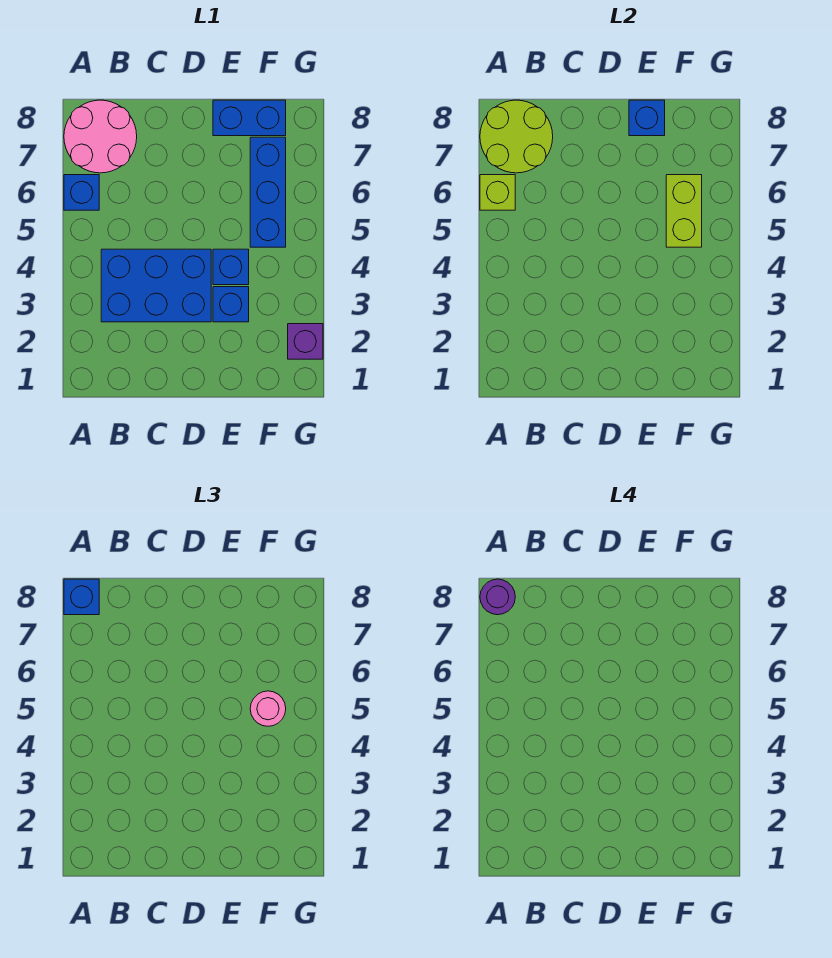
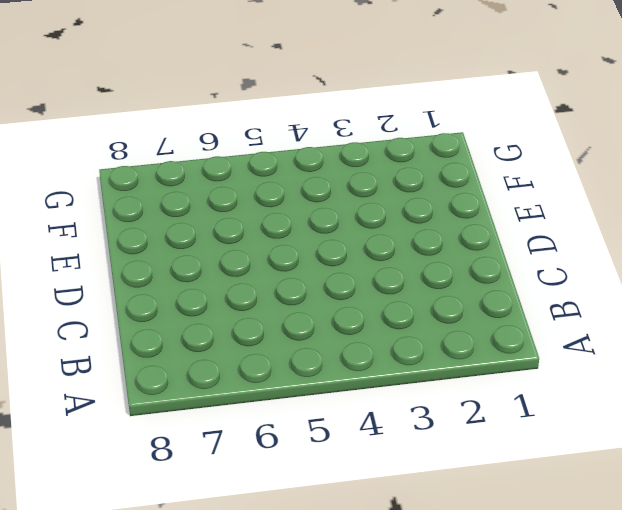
none -> blue 1x1 brick [64,175,99,210]
none -> pink 2x2 round brick [64,100,137,173]
none -> blue 2x3 brick [101,249,211,322]

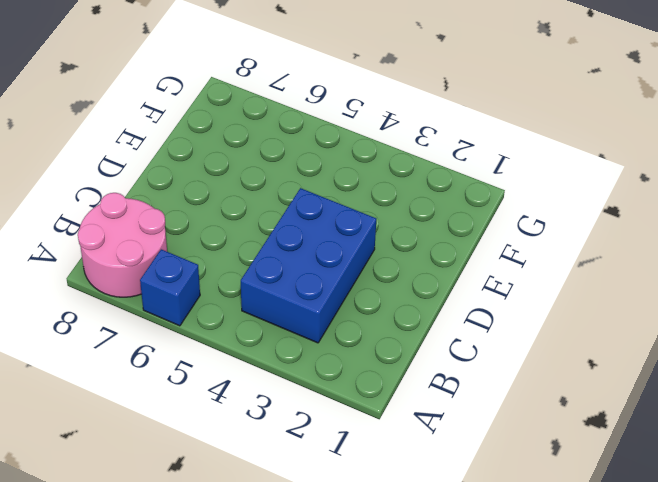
none -> blue 1x1 brick [213,287,249,322]
none -> blue 1x1 brick [213,249,249,285]
none -> blue 1x2 brick [213,100,286,136]

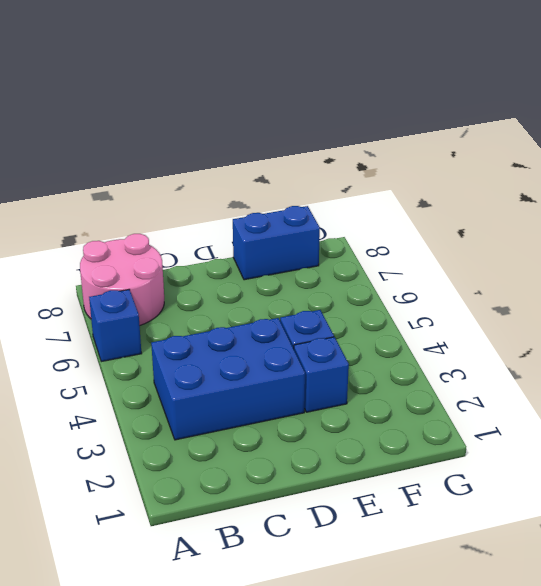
none -> blue 1x3 brick [250,137,286,247]
none -> purple 1x1 brick [288,324,323,359]
none -> lime 1x1 brick [480,175,515,210]

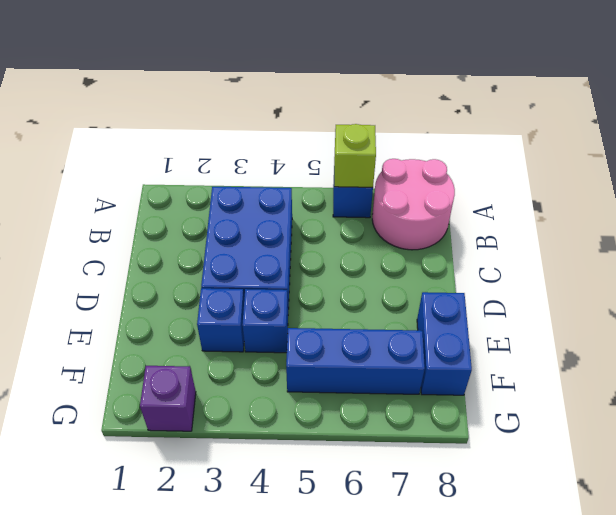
none -> lime 2x2 round brick [480,100,553,173]
none -> blue 1x1 brick [629,100,665,136]
none -> lime 1x2 brick [666,175,702,247]

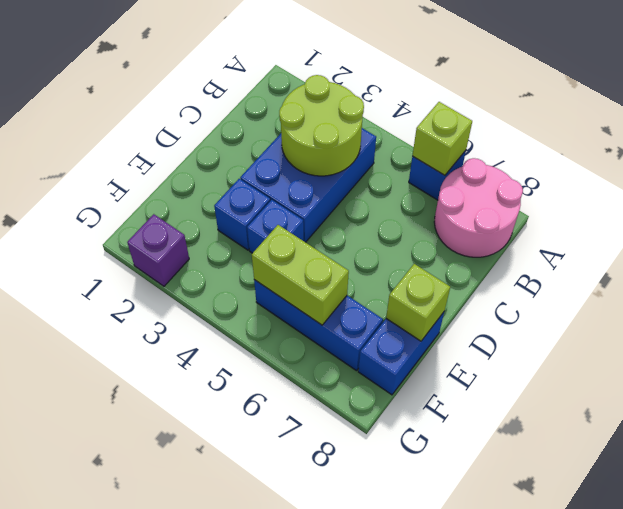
lime 2x2 round brick [279,75,364,176] -> lime 2x2 round brick moved to [480,100,553,173]
lime 1x1 brick [386,264,450,341] -> blue 1x1 brick [629,100,665,136]
none -> blue 1x1 brick [64,579,99,615]
none -> pink 1x1 round brick [250,691,286,726]
none -> purple 1x1 round brick [480,579,515,615]

